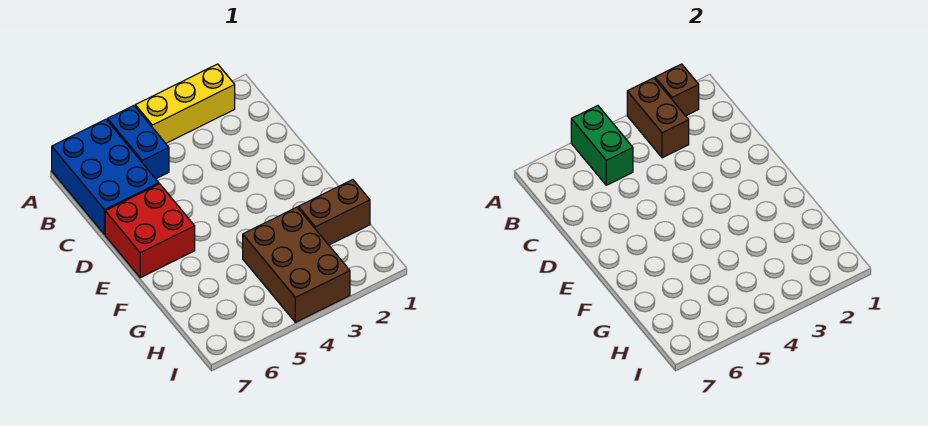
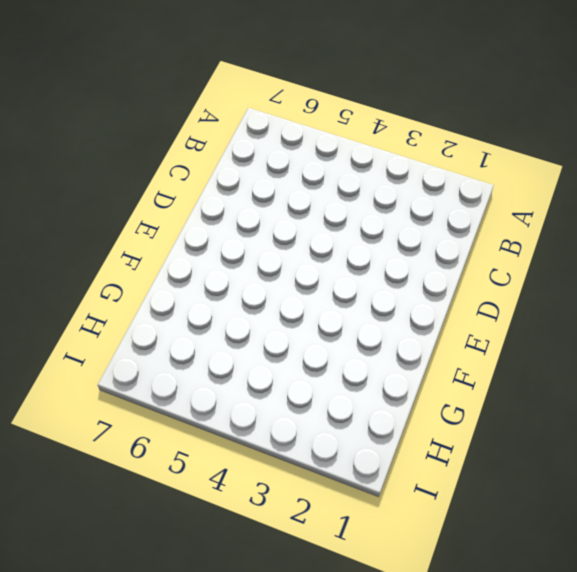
none -> yellow 1x3 brick [135,64,235,143]
none -> blue 1x2 brick [107,106,169,179]

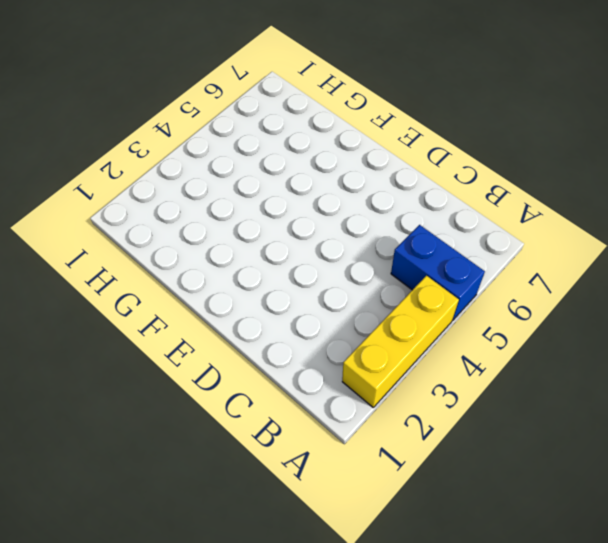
none -> blue 2x3 brick [52,119,159,235]
none -> red 2x2 brick [105,184,195,278]

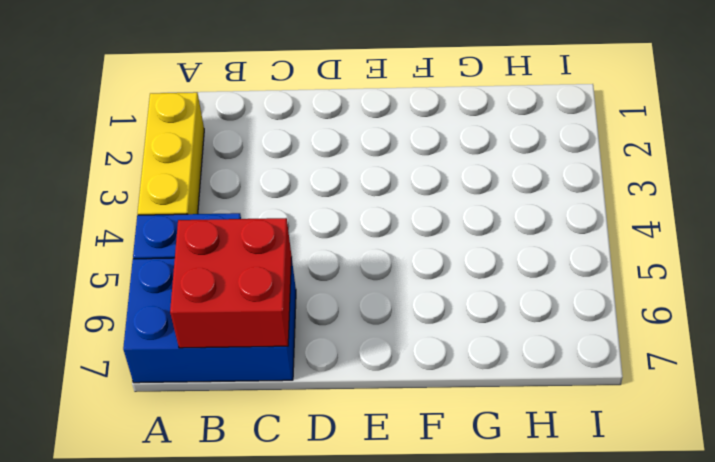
red 2x2 brick [170,218,292,348] -> red 2x2 brick moved to [105,184,195,278]
none -> brown 1x2 brick [298,180,370,245]
none -> brown 2x3 brick [243,207,350,322]

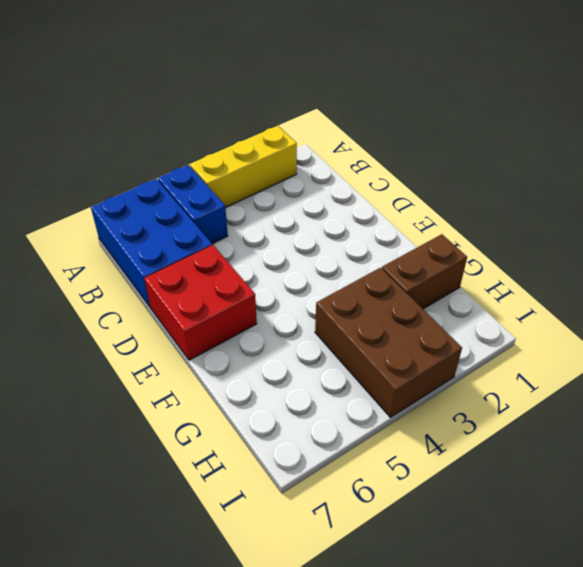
none -> brown 1x1 brick [655,64,699,116]
none -> brown 1x2 brick [627,78,689,158]

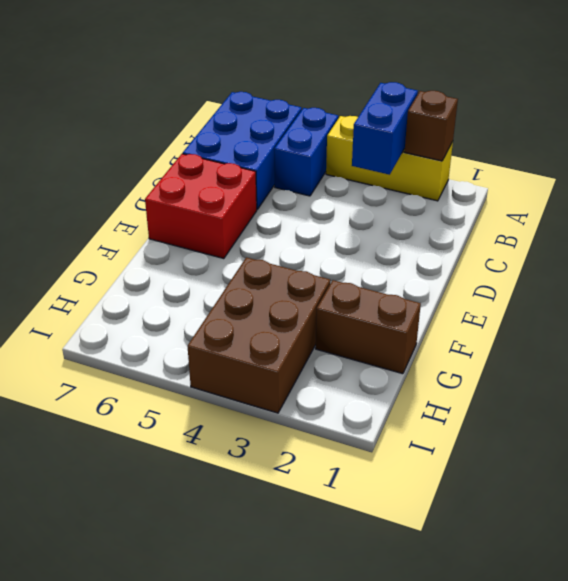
blue 1x2 brick [352,82,418,175] -> brown 1x2 brick [627,78,689,158]
none -> green 1x2 brick [571,106,633,185]

